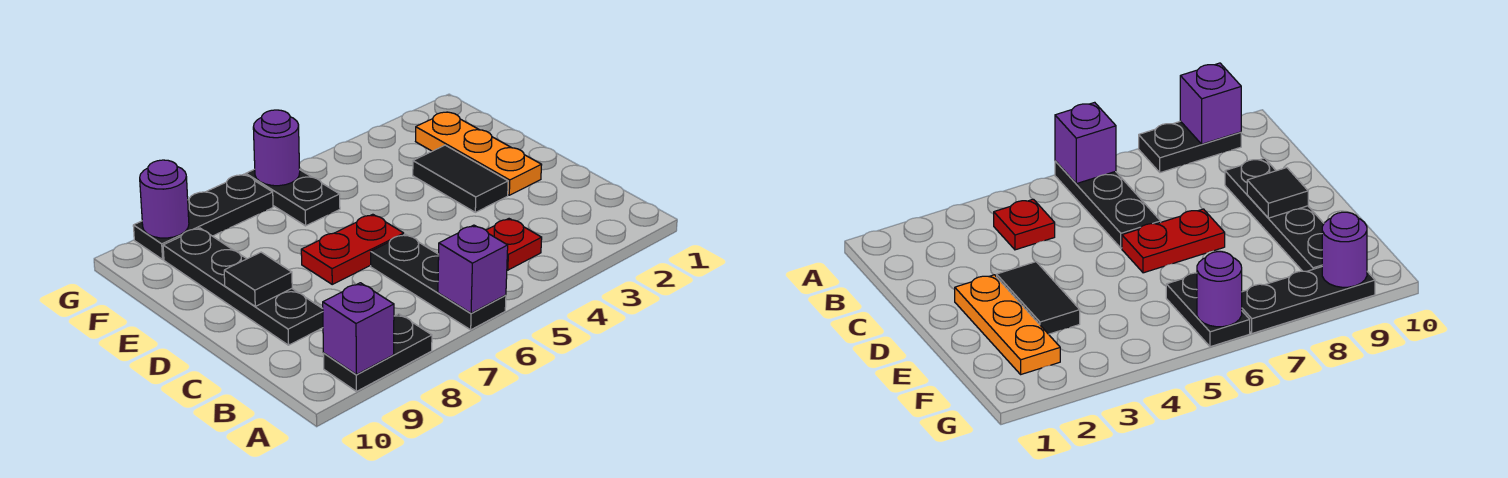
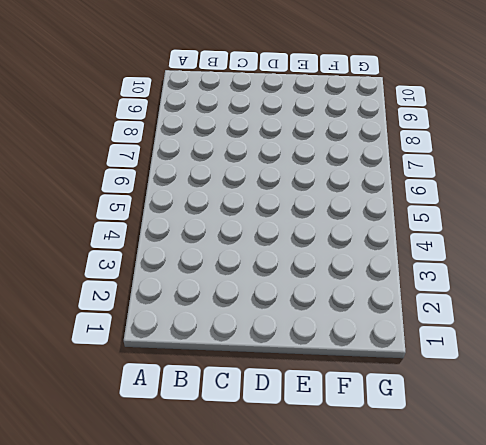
none -> black 1x3 plate [371,234,506,330]
none -> black 1x2 plate [323,314,432,391]
none -> red 1x1 plate [486,219,542,270]

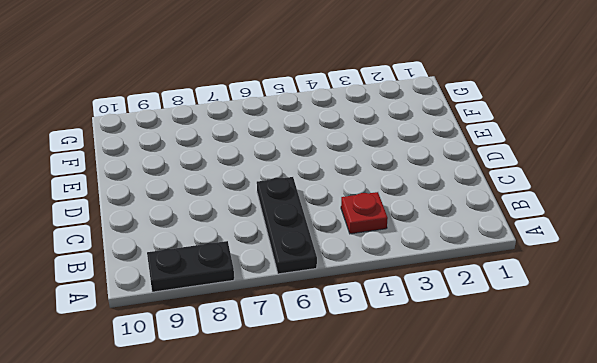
none -> black 1x4 plate [163,228,323,345]
none -> orange 1x3 plate [416,112,542,195]
none -> black 1x2 tile [413,145,508,212]

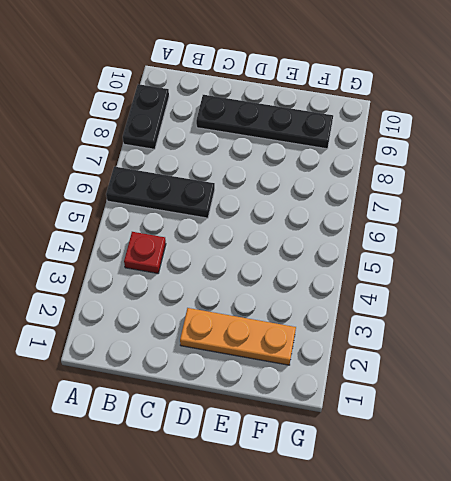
none -> black 1x2 tile [413,145,508,212]
none -> red 1x2 plate [301,214,404,284]
none -> black 1x2 plate [246,169,340,226]

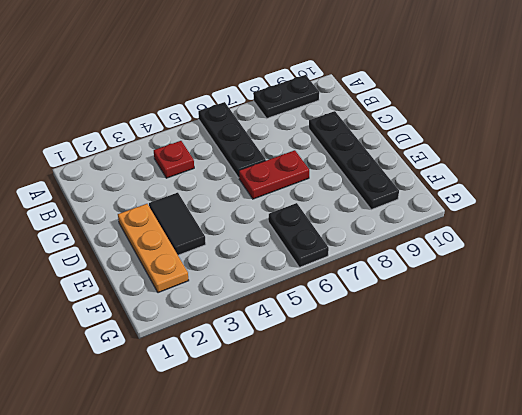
none -> black 1x3 plate [133,174,273,259]
none -> purple 1x1 brick [438,225,508,313]
none -> purple 1x1 brick [323,283,394,375]

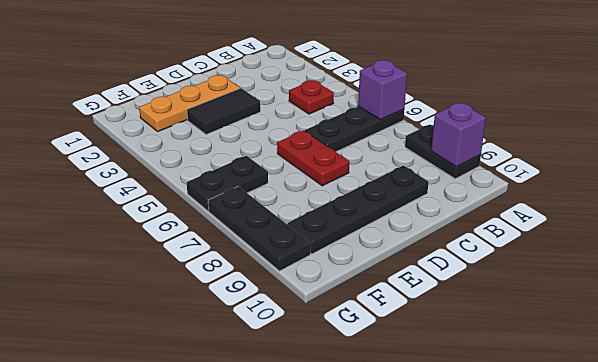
none -> black 1x1 tile [224,252,292,306]
none -> purple 1x1 round brick [253,110,300,186]
none -> purple 1x1 round brick [140,160,189,238]

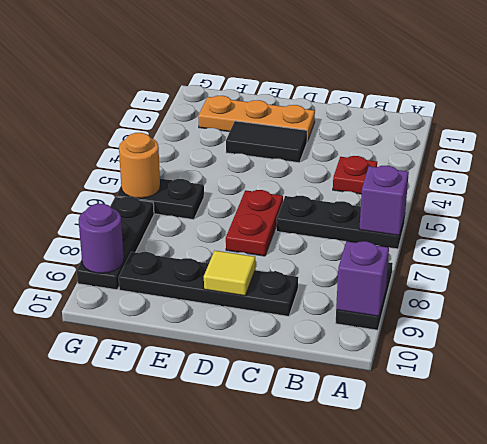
yellow 1x1 tile [204,251,255,296] -> black 1x1 tile [224,252,292,306]
orange 1x1 round brick [119,133,160,198] -> purple 1x1 round brick [253,110,300,186]

